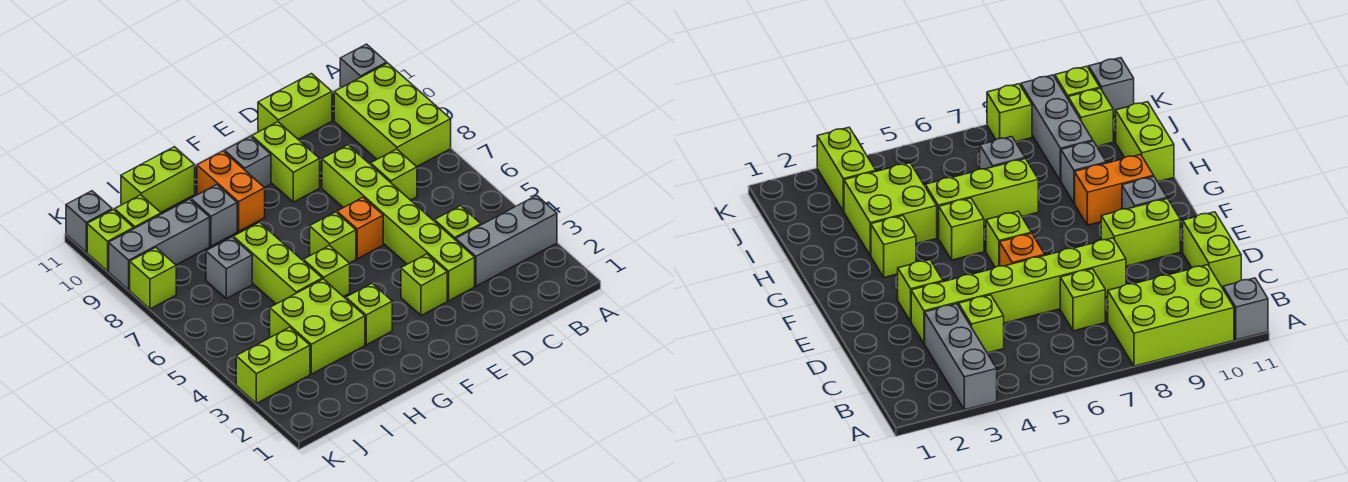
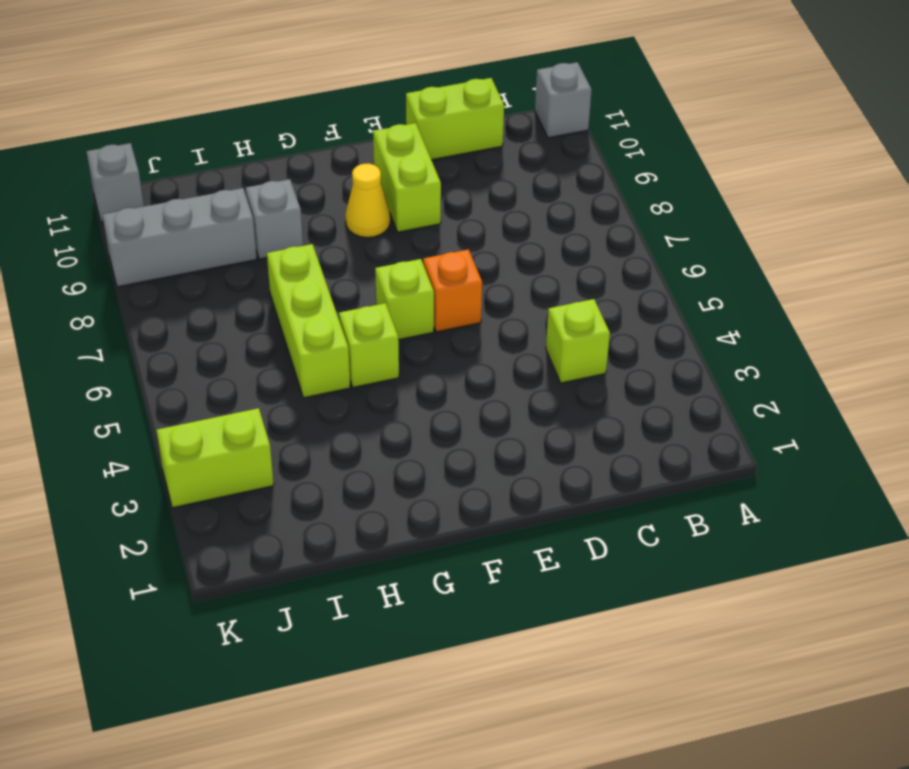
yellow 1x1 cone [345,164,390,237] -> none
none -> grey 1x3 brick [456,195,557,286]
none -> lime 2x3 brick [334,63,451,167]
none -> lime 1x1 brick [371,149,417,200]

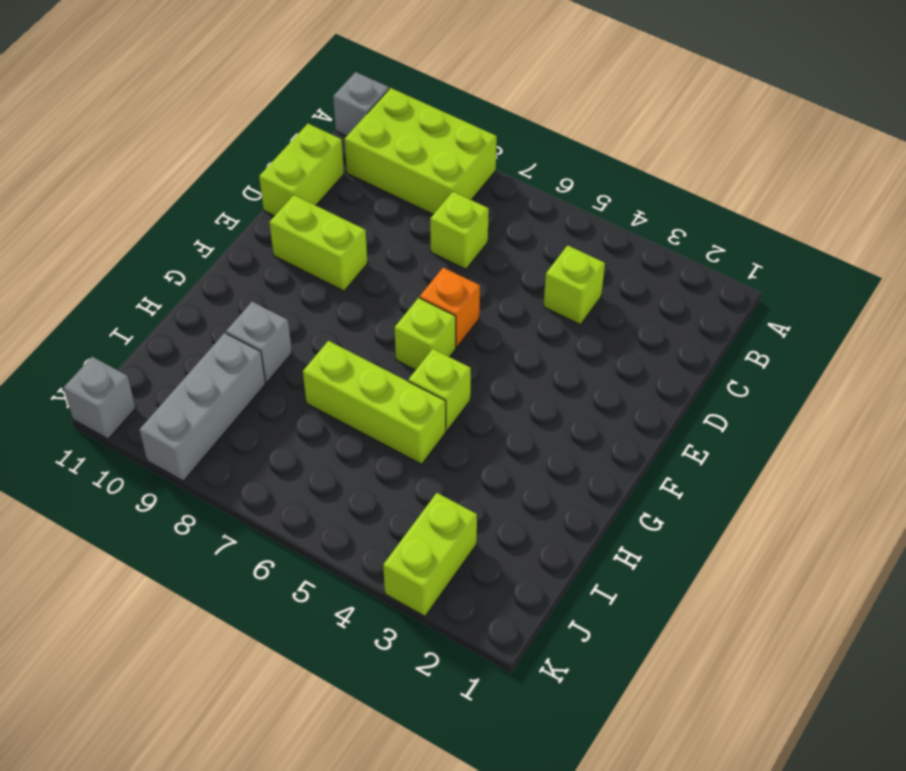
none -> grey 1x3 brick [456,195,557,286]
none -> lime 1x6 brick [322,145,475,301]
none -> lime 1x1 brick [401,254,447,316]

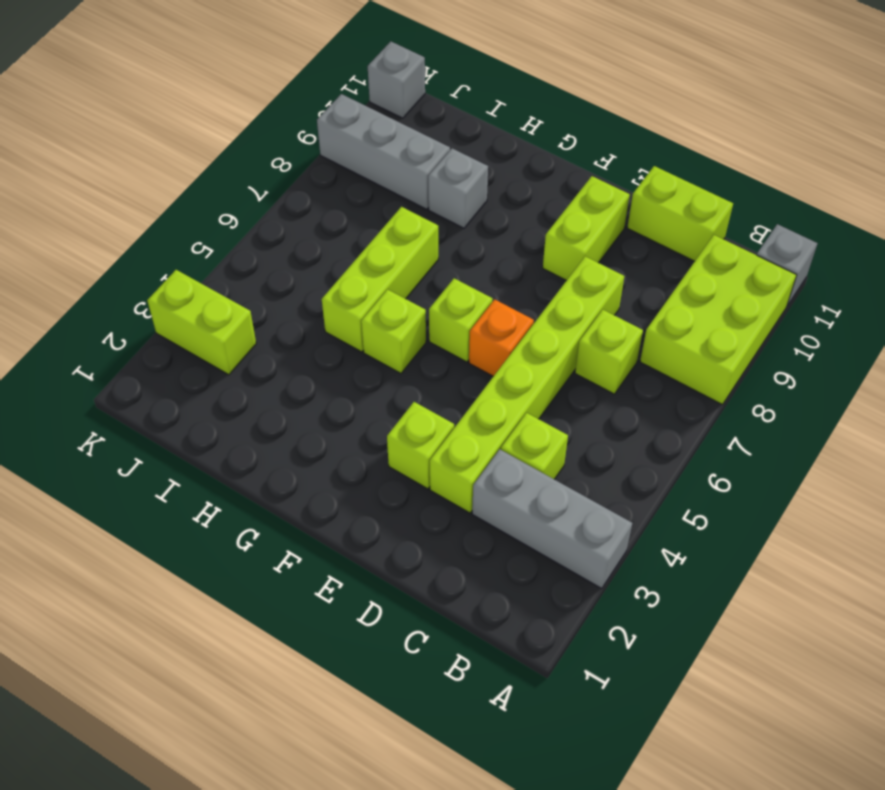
none -> grey 1x1 brick [224,136,271,188]
none -> lime 1x1 brick [346,284,392,345]
none -> orange 1x2 brick [197,151,265,231]

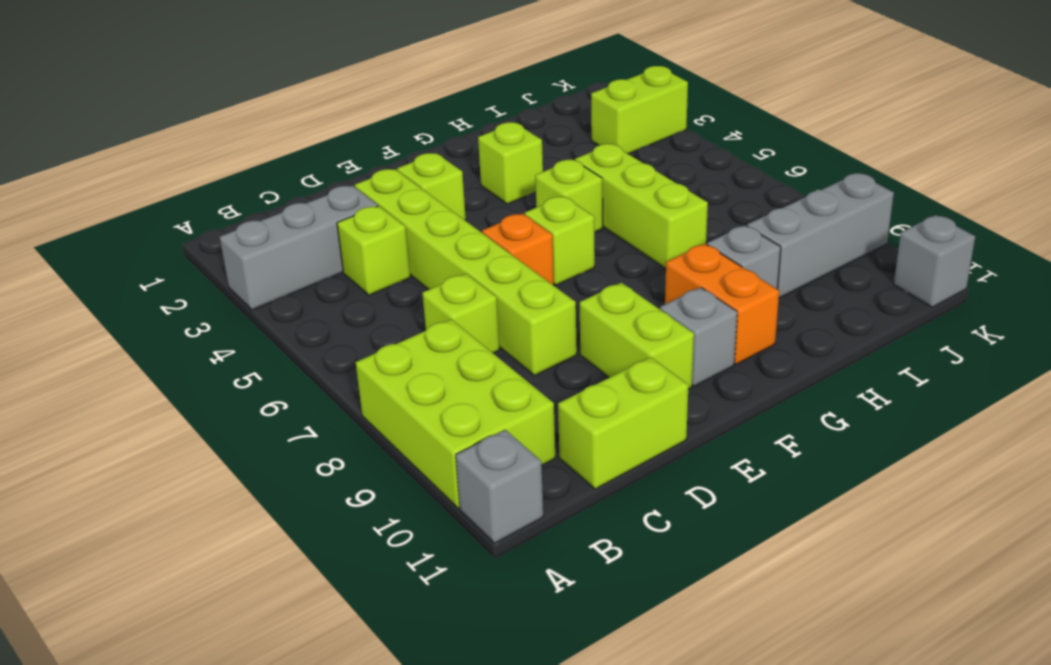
none -> lime 2x2 brick [270,279,365,374]
none -> lime 1x2 brick [121,147,195,212]
none -> grey 1x1 brick [206,237,252,298]

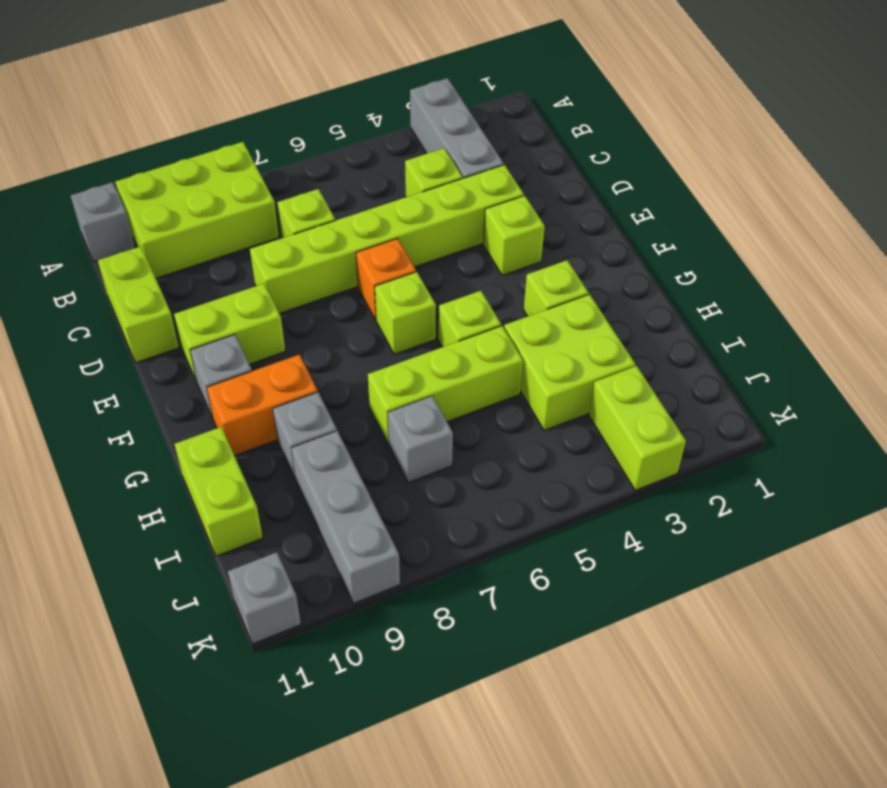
none -> lime 1x1 brick [115,195,161,229]
none -> lime 1x1 brick [130,248,176,309]
none -> lime 1x1 brick [87,210,134,271]

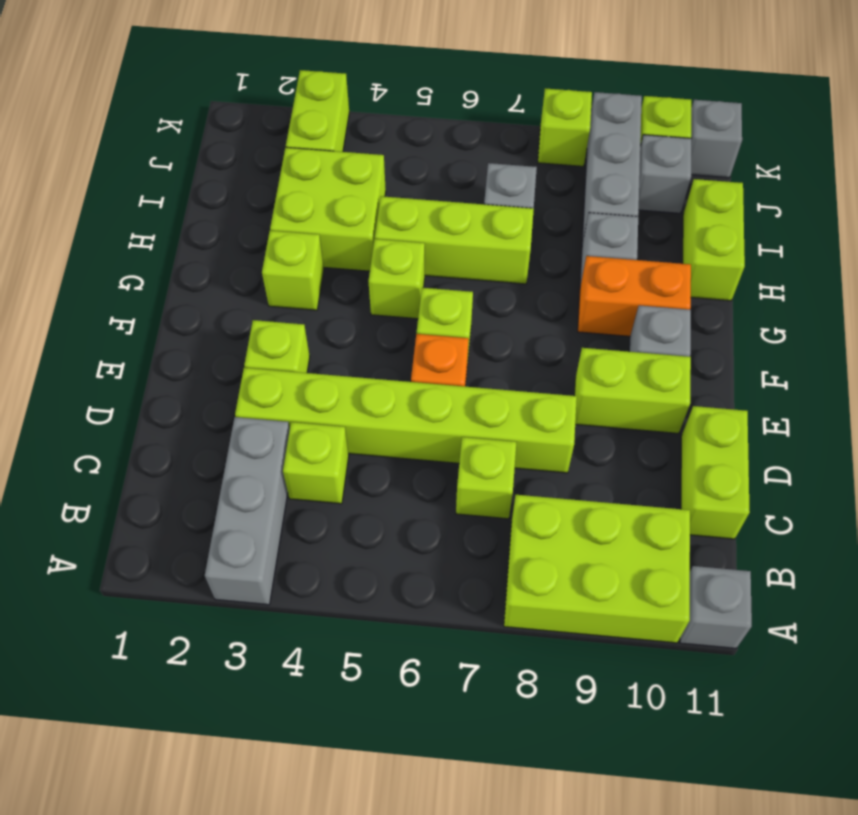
grey 1x1 brick [639,135,691,213] -> lime 1x1 brick [115,195,161,229]

